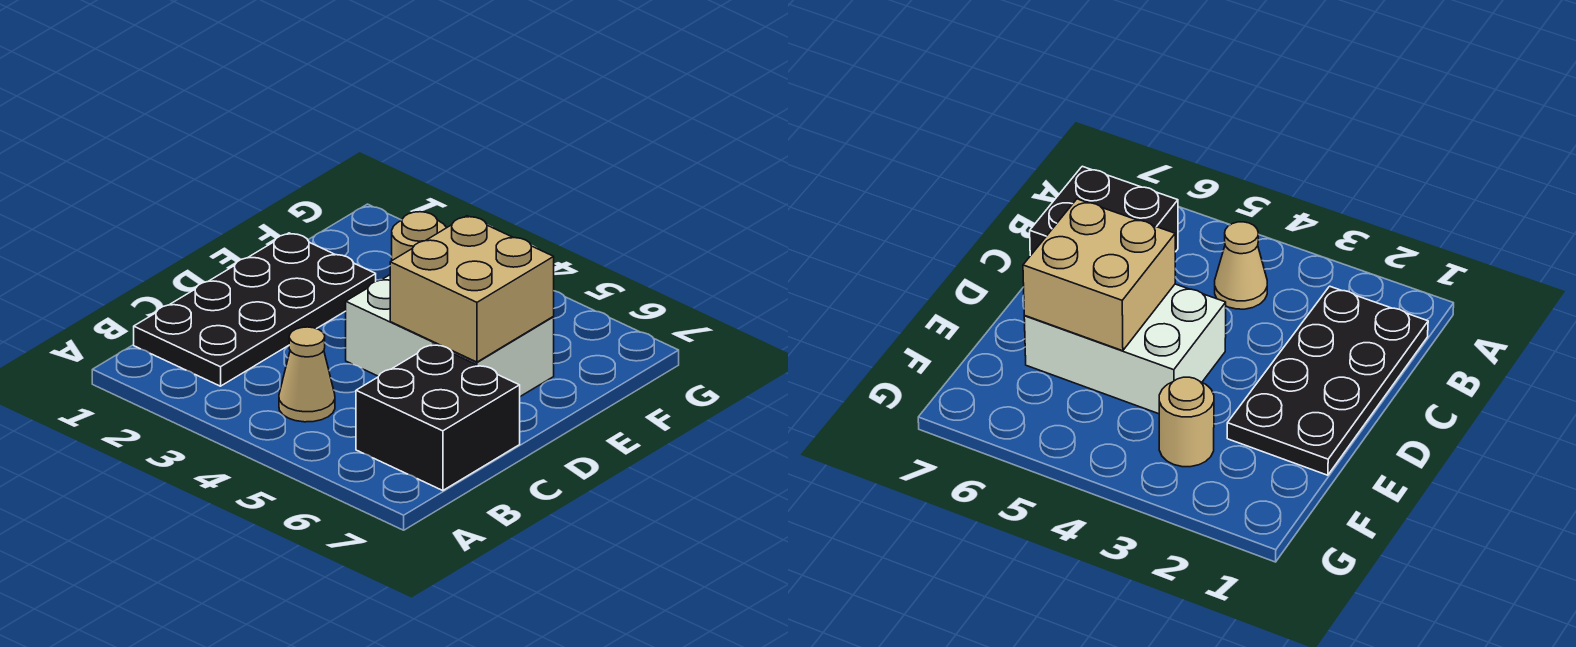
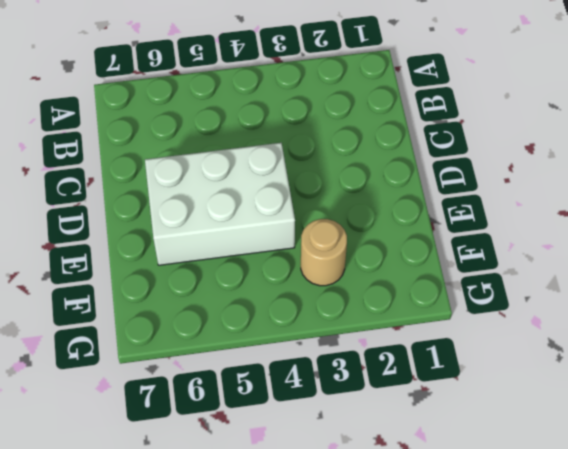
none -> black 2x4 plate [134,233,376,386]
none -> tan 1x1 cone [279,327,335,422]

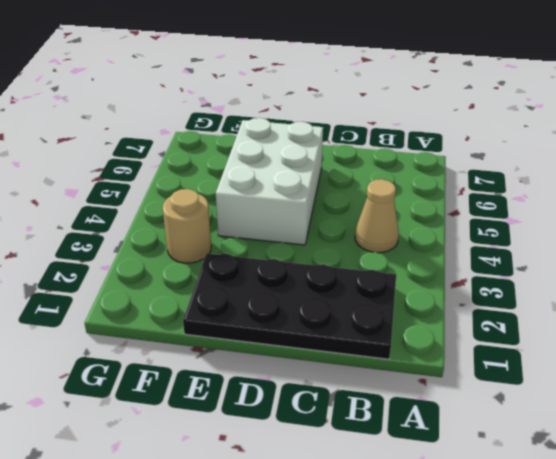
none -> black 2x2 brick [356,344,520,491]
none -> tan 2x2 brick [390,216,554,362]

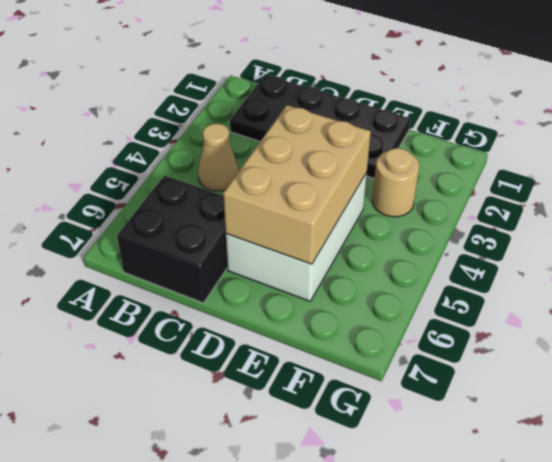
tan 2x3 brick [223,105,371,264] -> tan 2x2 brick [390,216,554,362]

